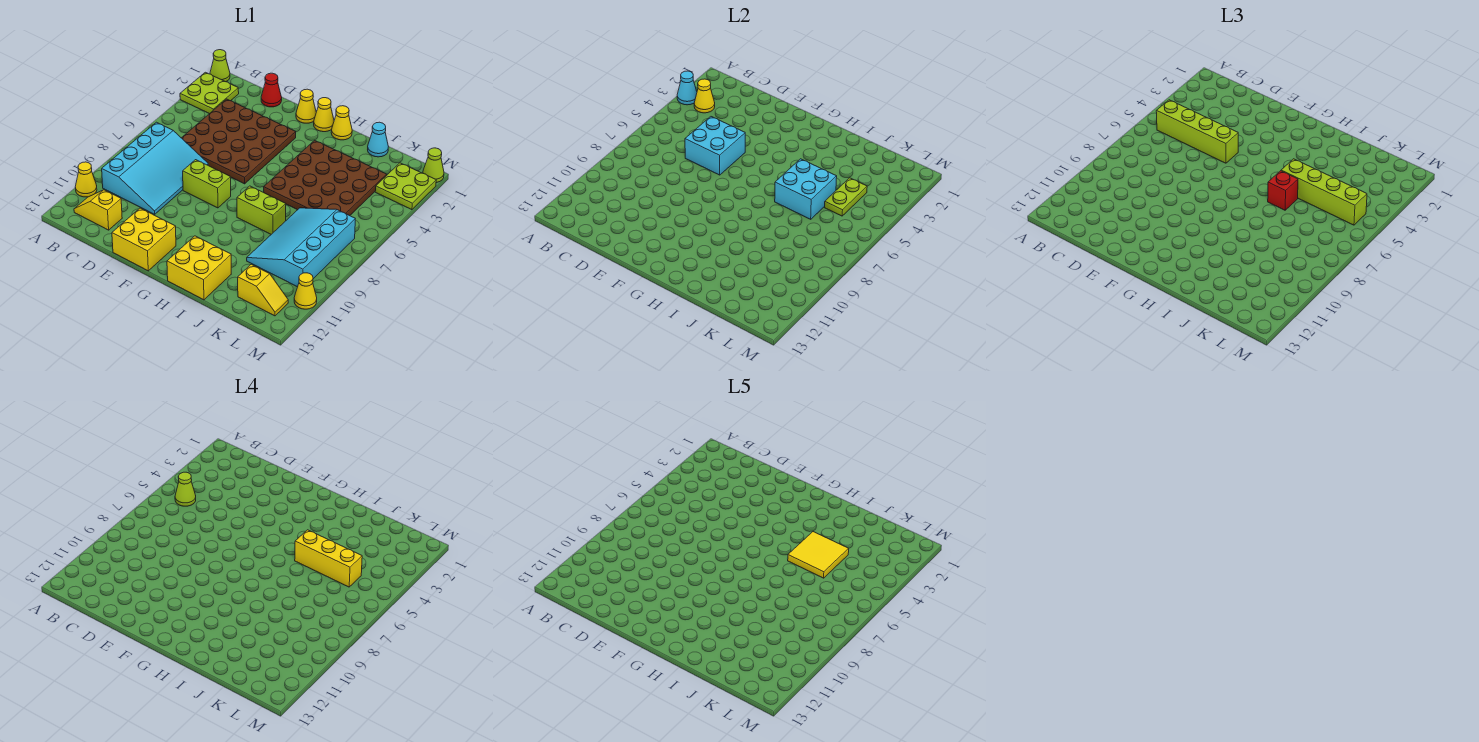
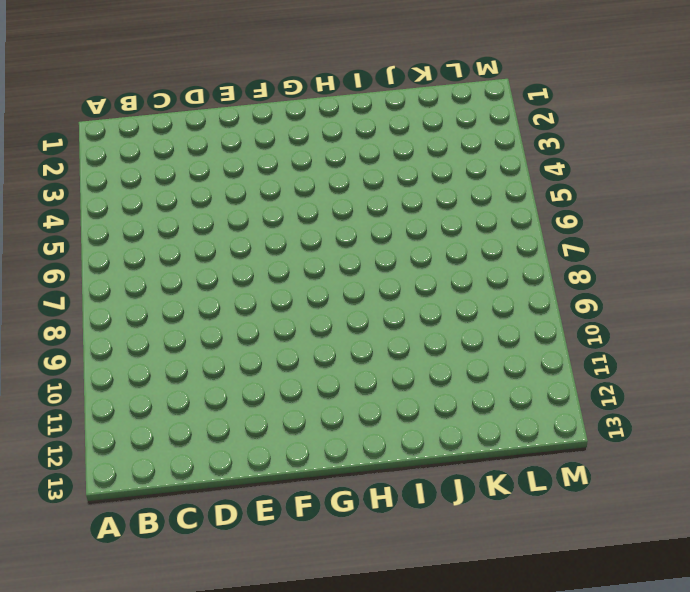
none -> lime 1x1 cone [210,50,230,82]
none -> lime 2x2 plate [180,72,239,114]
none -> yellow 1x1 cone [75,162,97,197]
none -> cyan 3x4 slope [102,122,208,214]

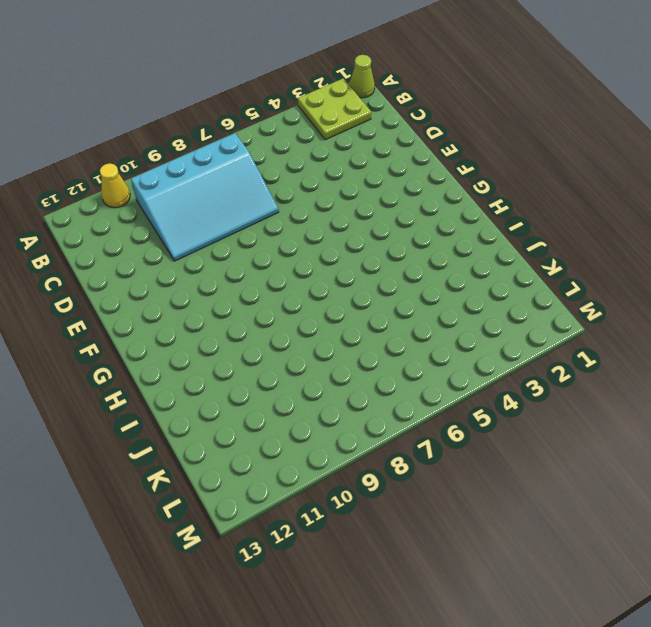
none -> yellow 1x2 slope [74,190,122,230]
none -> brown 4x4 plate [182,99,296,184]
none -> red 1x1 cone [261,73,282,107]
none -> lime 1x2 brick [183,160,231,208]

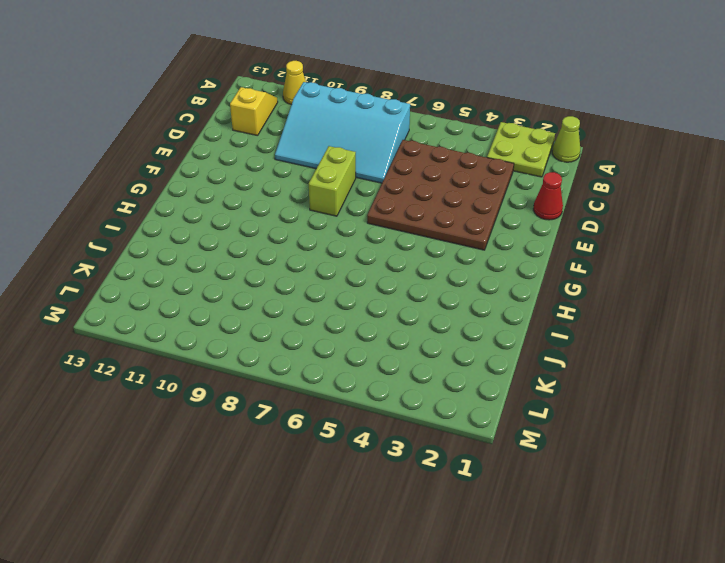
none -> yellow 2x2 brick [112,208,176,271]
none -> yellow 1x1 cone [296,89,316,123]
none -> yellow 1x1 cone [314,98,334,132]
none -> yellow 1x1 cone [331,106,352,140]

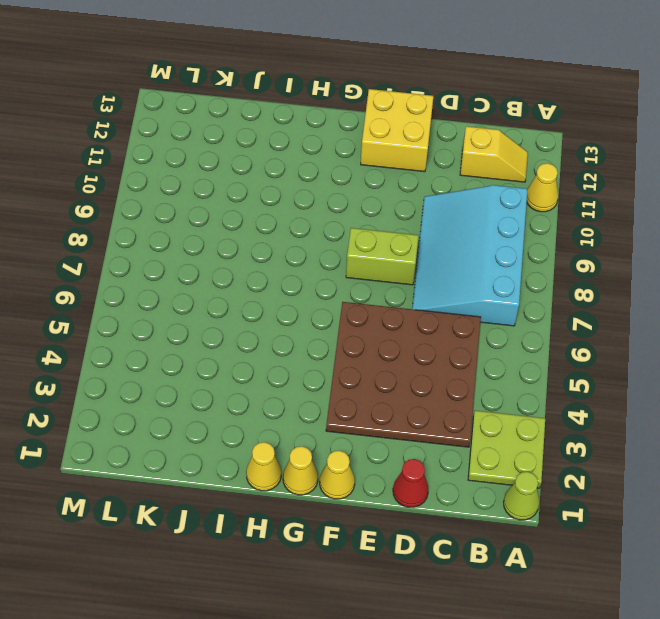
none -> brown 4x4 plate [264,140,387,216]
none -> lime 1x2 brick [237,186,286,234]
none -> yellow 2x2 brick [167,236,231,300]
none -> cyan 1x1 cone [368,122,389,157]

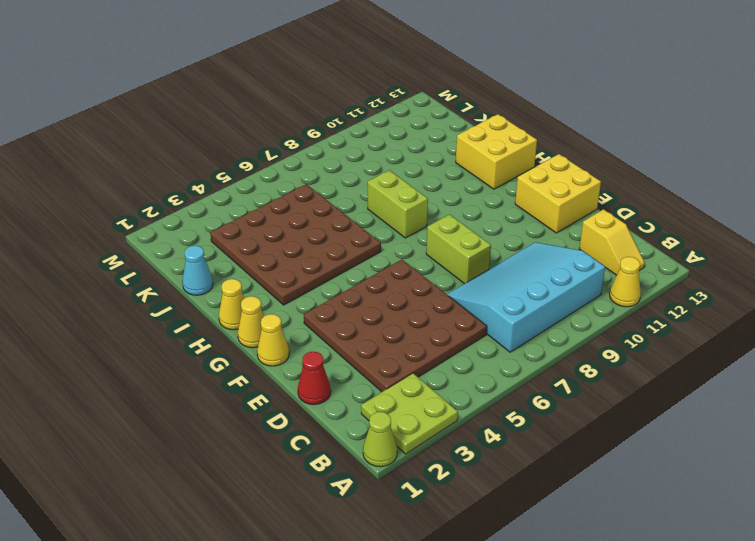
none -> cyan 3x4 slope [247,208,355,287]
none -> yellow 1x2 slope [238,264,288,316]
none -> lime 2x2 plate [375,163,436,210]
none -> lime 1x1 cone [423,148,444,183]

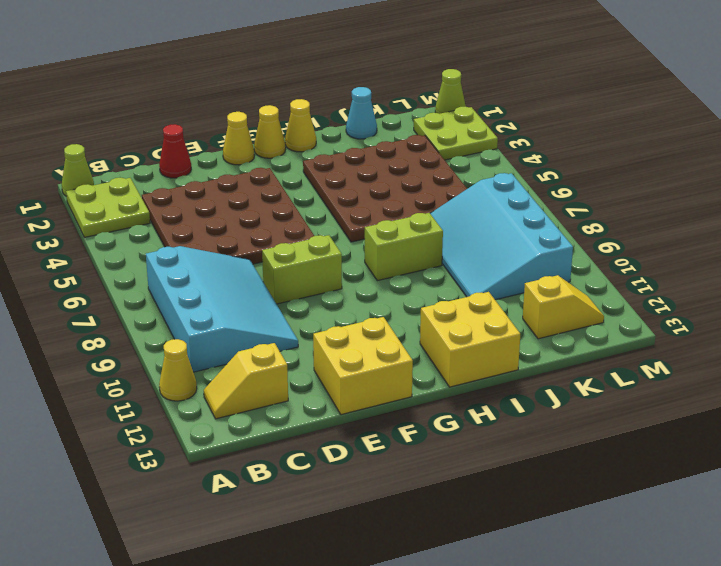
none -> yellow 1x1 cone [294,273,317,309]
none -> cyan 1x1 cone [677,71,697,105]
none -> yellow 1x1 cone [694,79,715,113]
none -> cyan 2x2 brick [685,117,745,175]

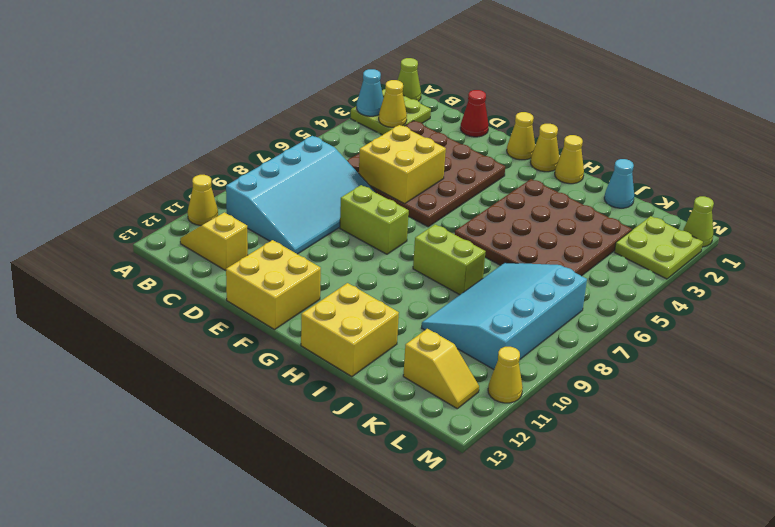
yellow 2x2 brick [359,125,446,204] -> cyan 2x2 brick [685,117,745,175]
none -> cyan 2x2 brick [775,159,837,219]
none -> lime 1x2 plate [825,178,867,216]
none -> lime 1x4 brick [1156,100,1238,163]
none -> lime 1x4 brick [1281,159,1367,225]

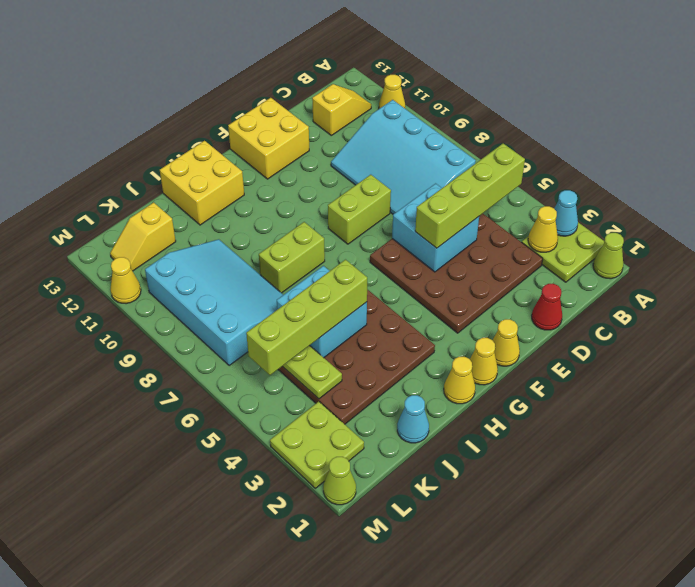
none -> red 1x1 brick [1268,171,1298,210]
none -> lime 1x1 cone [175,472,196,506]
none -> yellow 1x3 brick [295,530,362,587]
none -> yellow 2x2 tile [788,532,849,578]

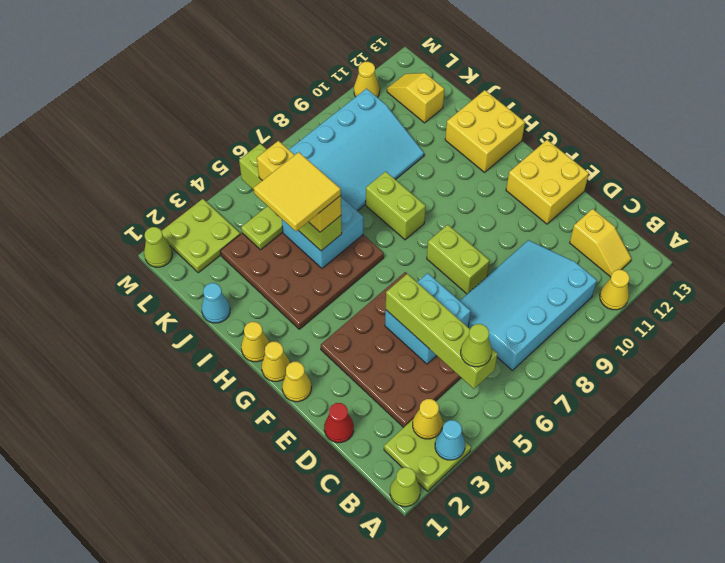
none -> red 1x1 brick [1268,171,1298,210]

